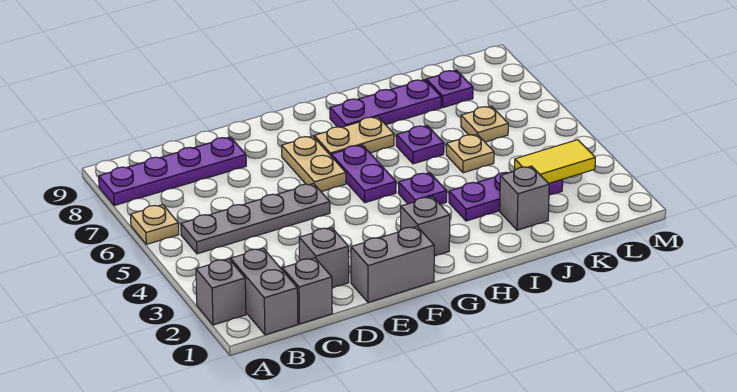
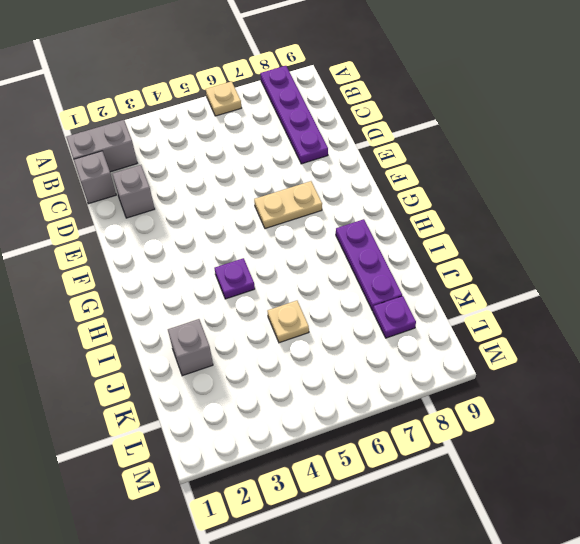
none -> grey 1x1 brick [196,259,246,325]
none -> grey 1x4 plate [181,183,330,254]
none -> grey 1x2 brick [351,226,434,302]

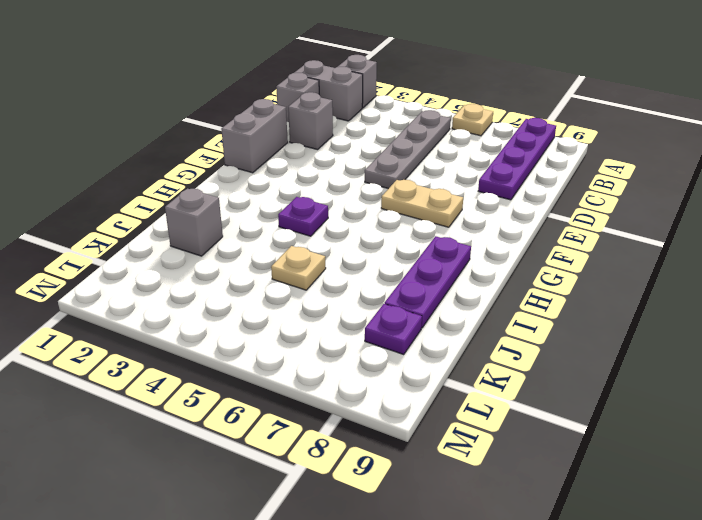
none -> grey 1x1 brick [401,197,450,256]
none -> purple 1x2 plate [331,145,396,203]
none -> tan 1x2 plate [314,117,394,156]

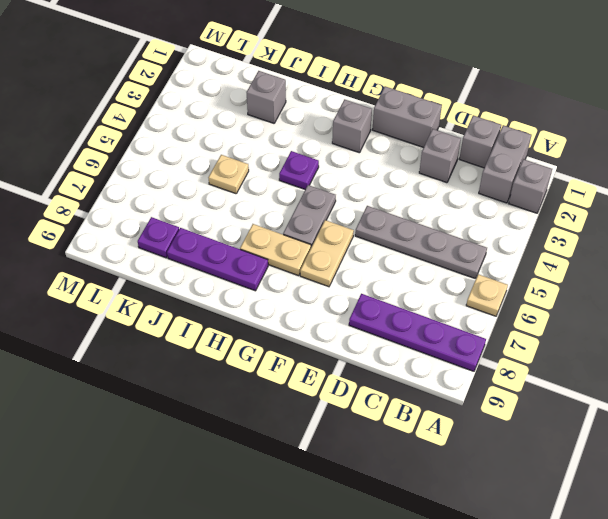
grey 1x2 plate [283,185,336,247] -> purple 1x2 plate [331,145,396,203]
none -> purple 1x3 plate [449,171,563,221]
none -> purple 1x1 plate [396,126,444,164]
none -> tan 1x1 plate [461,106,508,142]

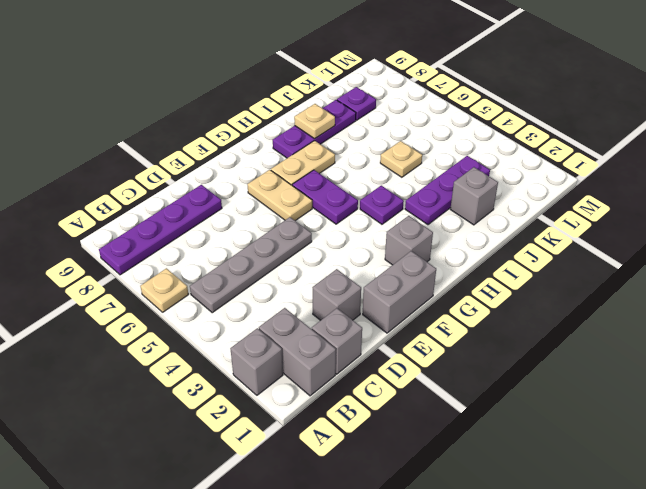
tan 1x1 plate [294,104,335,139] -> tan 1x1 plate moved to [461,106,508,142]
none -> purple 1x1 plate [396,126,444,164]
none -> yellow 1x2 tile [514,140,595,184]

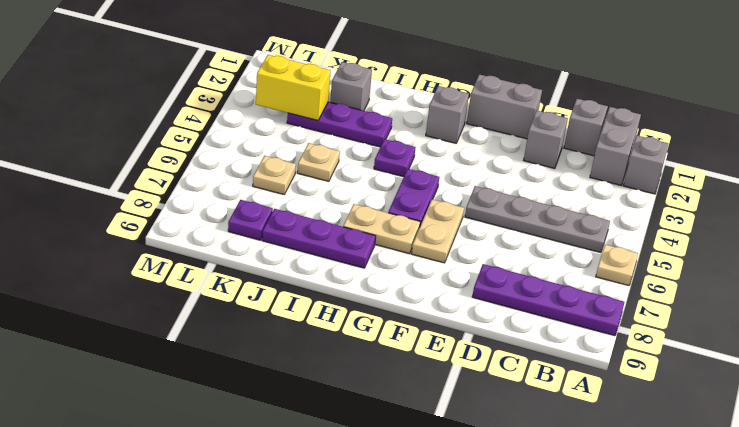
yellow 1x2 brick [256,55,331,121] -> yellow 1x2 tile [514,140,595,184]
none -> purple 1x1 plate [396,126,444,164]

